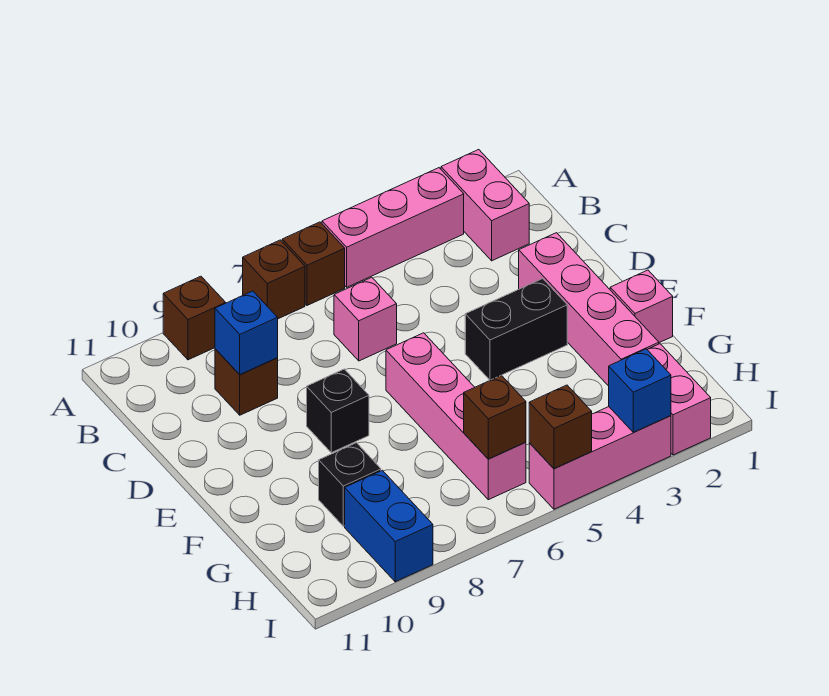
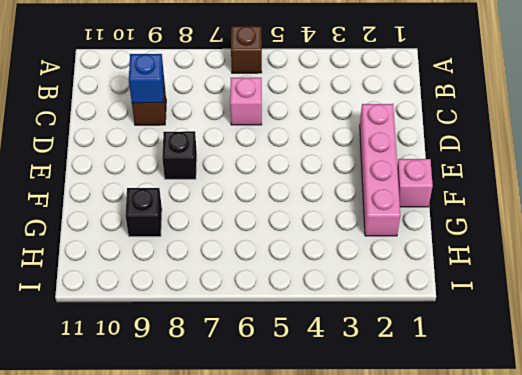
none -> pink 1x2 brick [441,150,529,261]
none -> pink 1x3 brick [322,168,464,287]
none -> brown 1x1 brick [243,240,305,319]

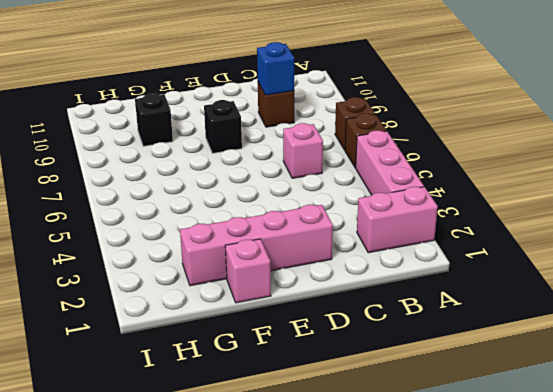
none -> brown 1x1 brick [163,276,225,360]
none -> black 1x2 brick [465,279,567,380]
none -> pink 1x4 brick [386,333,526,500]

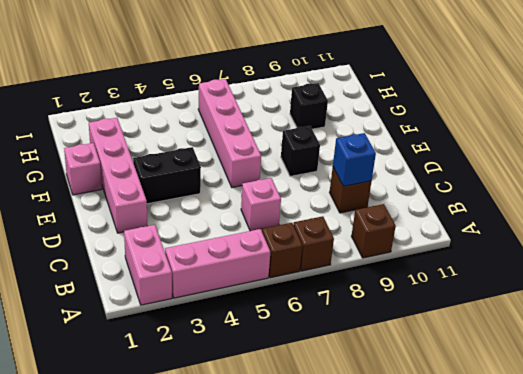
none -> pink 1x2 brick [647,344,711,455]
none -> blue 1x2 brick [345,470,433,582]
none -> pink 1x3 brick [529,407,671,509]

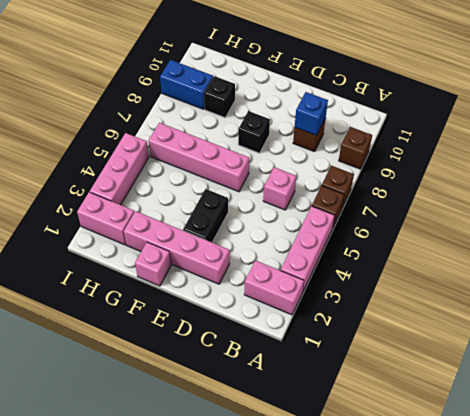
none -> brown 1x1 brick [464,375,526,459]
none -> blue 1x1 brick [609,349,671,433]
none -> brown 1x1 brick [529,385,592,469]

